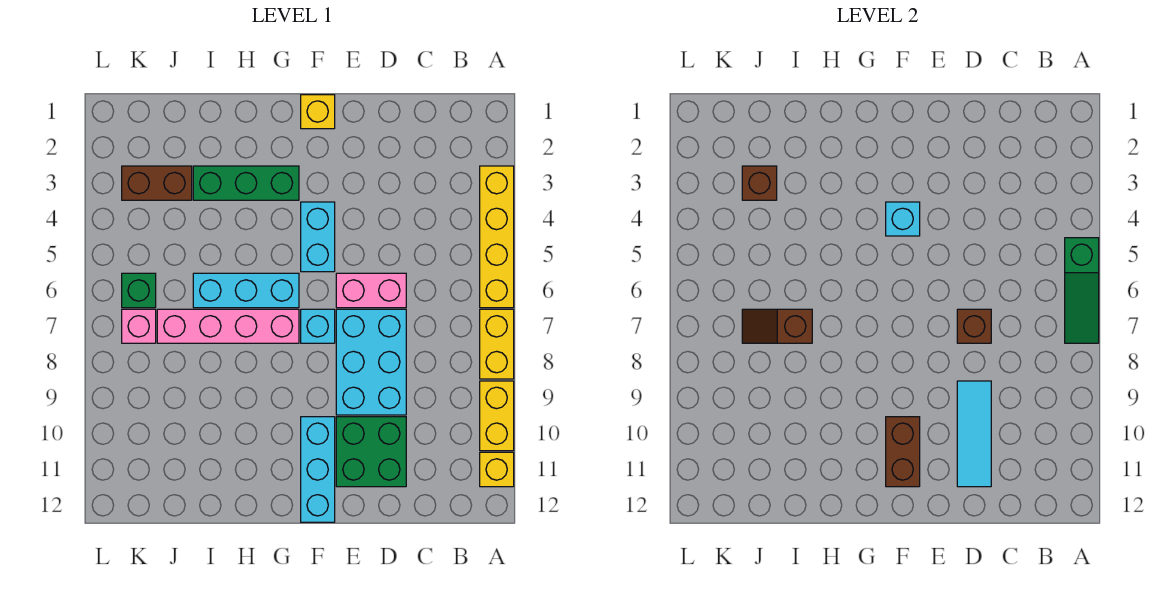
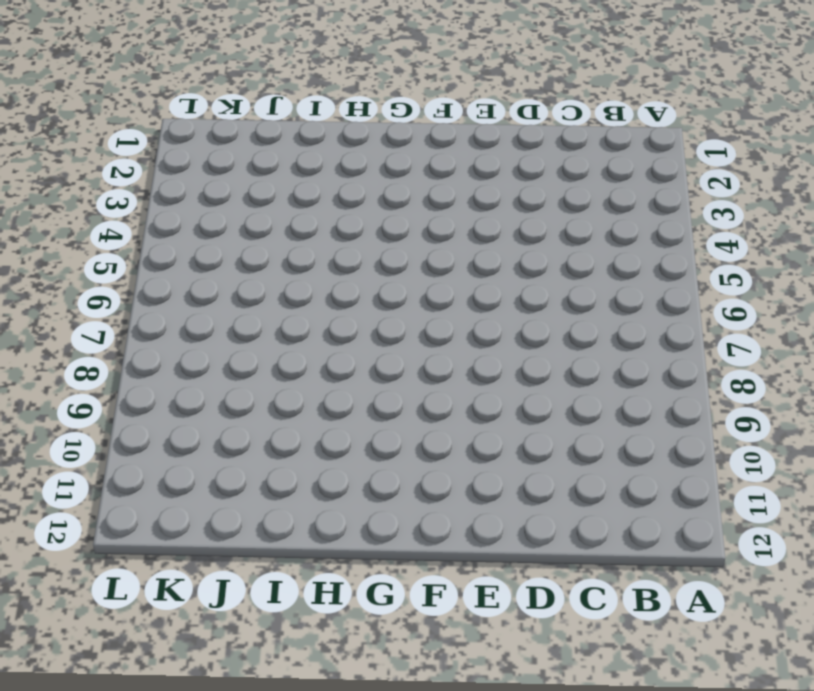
none -> yellow 1x4 brick [480,166,514,308]
none -> yellow 1x2 brick [480,309,514,379]
none -> yellow 1x2 brick [480,381,514,451]

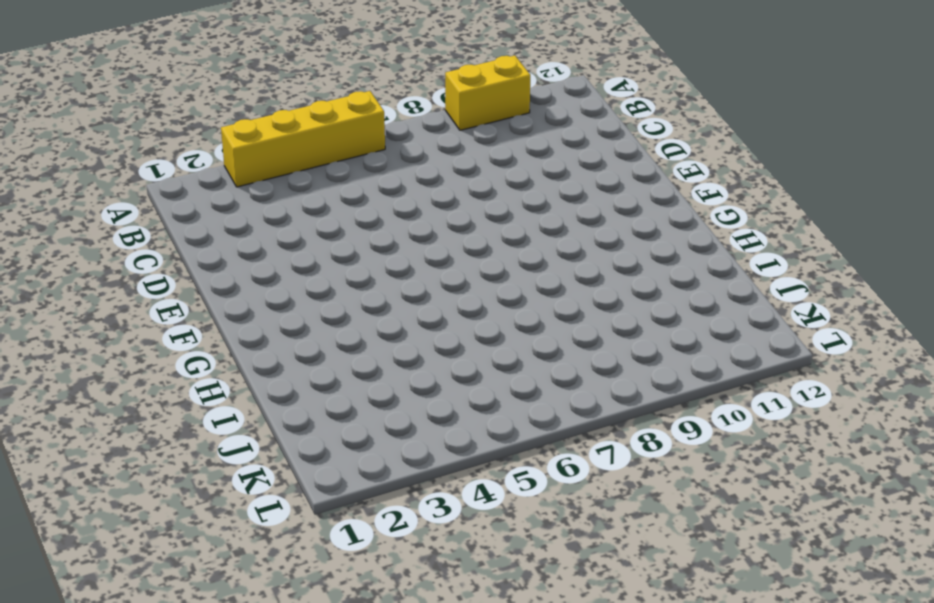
none -> yellow 1x2 brick [480,309,514,379]
none -> yellow 1x1 brick [480,452,514,487]
none -> pink 1x2 brick [336,273,406,308]

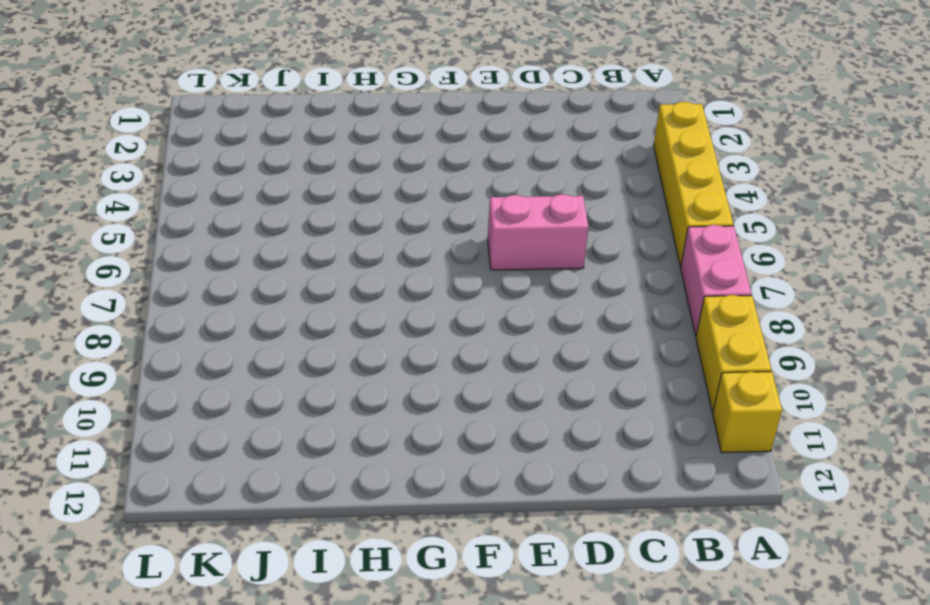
pink 1x2 brick [681,225,752,336] -> yellow 1x2 brick [480,309,514,379]
none -> cyan 2x3 brick [336,309,406,415]
none -> green 2x2 brick [336,417,406,487]
none -> yellow 1x1 brick [301,95,335,129]

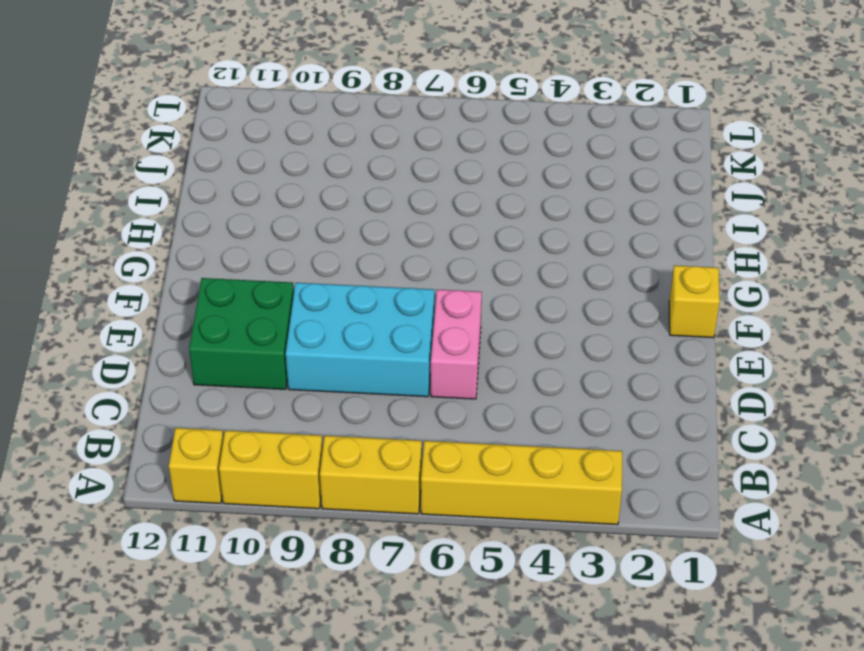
none -> cyan 1x2 brick [301,202,335,272]
none -> cyan 1x1 brick [301,309,335,343]
none -> cyan 1x3 brick [301,417,335,522]

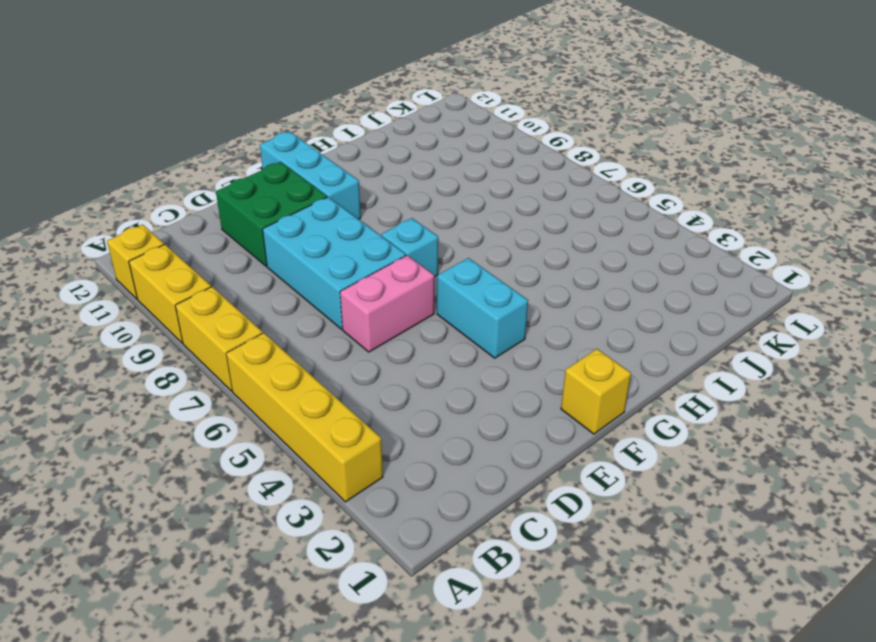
none -> green 1x3 brick [193,166,299,200]
none -> cyan 1x3 brick [193,273,299,308]
none -> pink 1x4 brick [157,309,299,343]

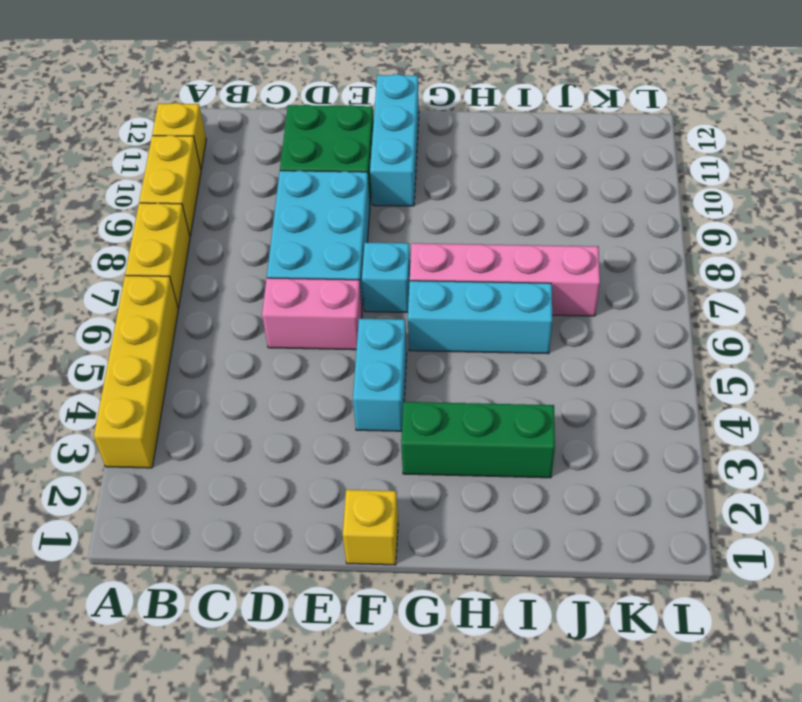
none -> brown 1x2 brick [122,166,192,200]
none -> green 1x1 brick [122,273,156,308]
none -> pink 1x1 brick [122,309,156,343]

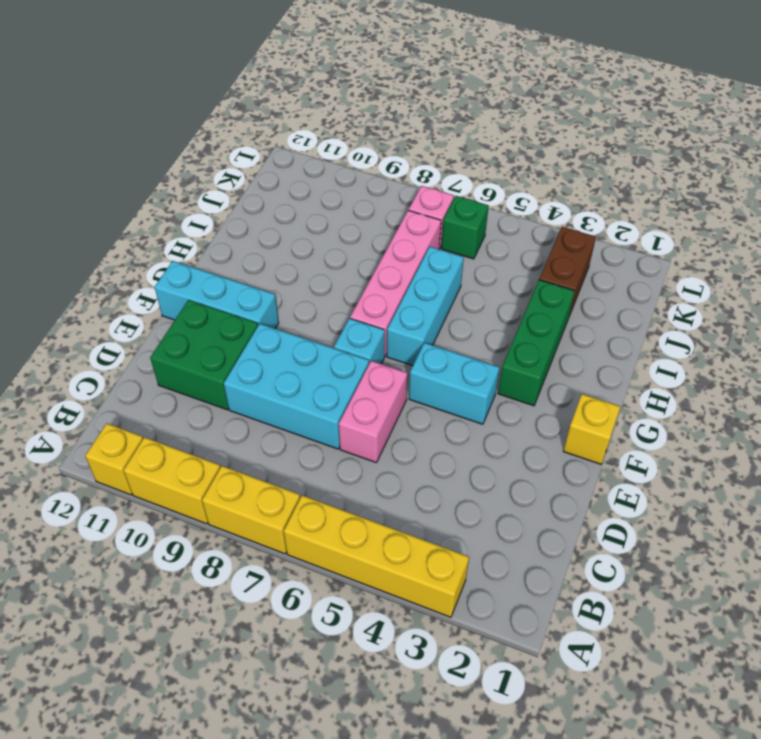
none -> green 1x3 slope [1065,238,1099,343]
none -> brown 1x1 brick [957,309,991,343]
none -> cyan 1x3 tile [957,381,991,487]

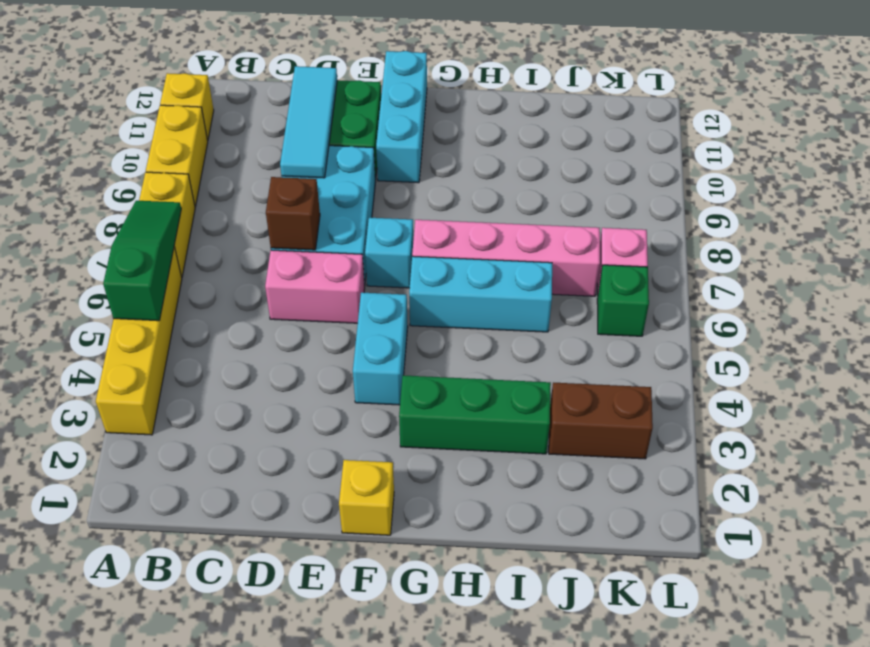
none -> cyan 1x1 brick [886,202,920,236]
none -> brown 1x2 brick [886,417,920,487]
none -> brown 1x2 slope [742,309,812,343]

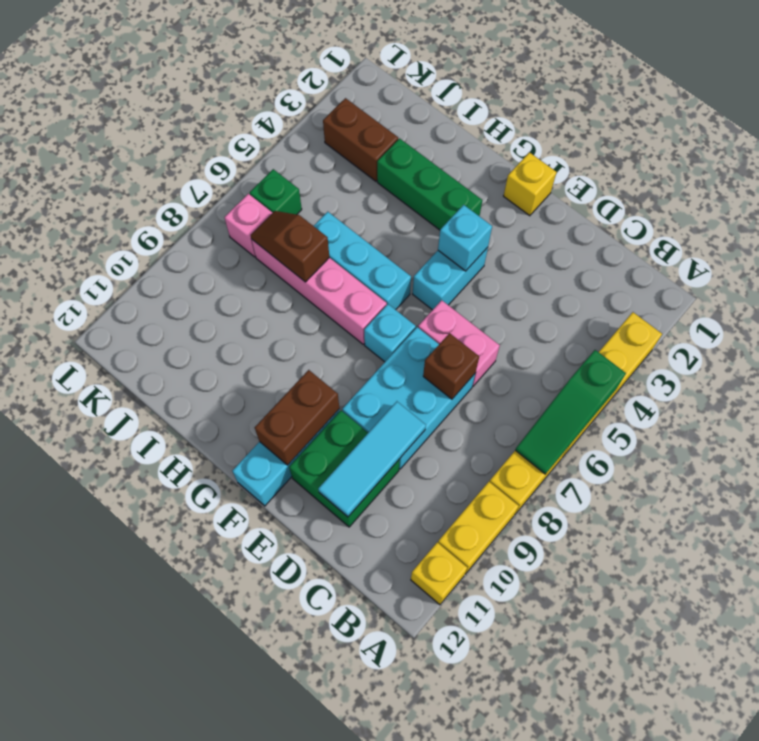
none -> brown 1x1 brick [742,166,777,200]

